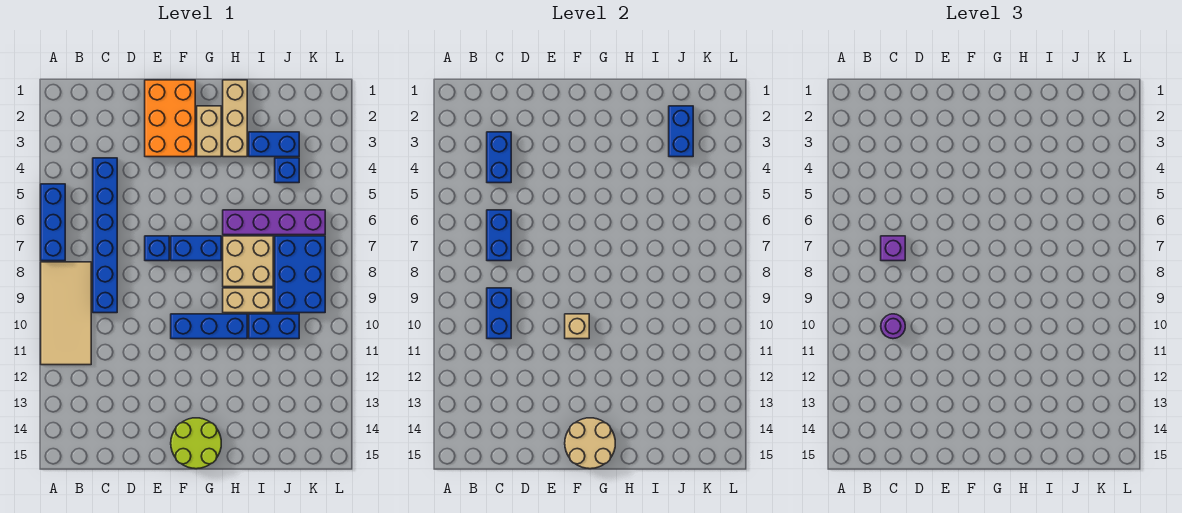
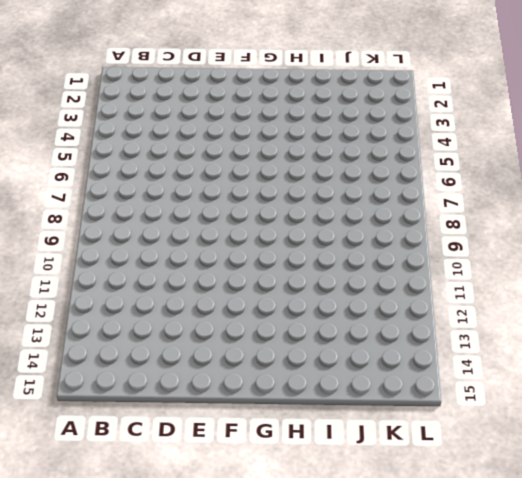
none -> blue 1x3 brick [41,184,65,261]
none -> tan 2x4 tile [41,262,91,365]
none -> blue 1x6 brick [93,158,117,313]

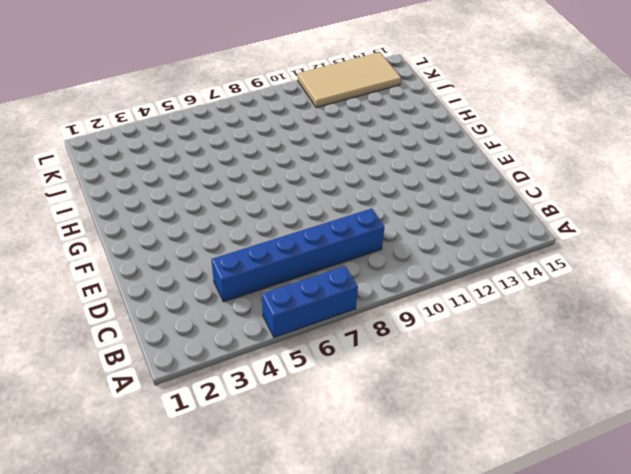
tan 2x4 tile [298,52,401,108] -> tan 2x4 tile moved to [41,262,91,365]
none -> orange 2x3 brick [145,80,195,157]
none -> blue 1x1 brick [145,236,169,261]
none -> blue 1x2 brick [171,236,221,261]

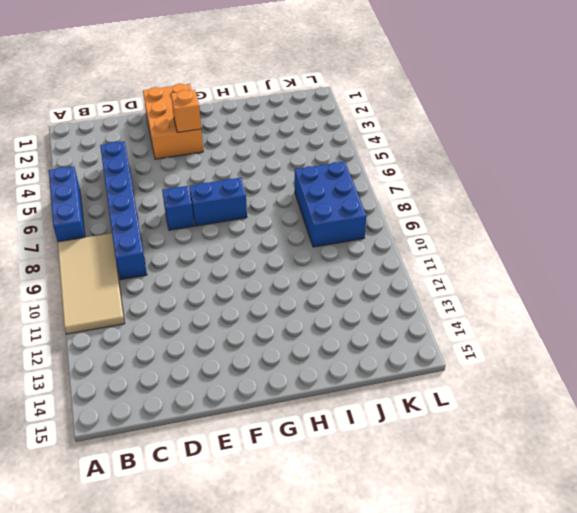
orange 1x1 brick [171,90,201,132] -> none
none -> blue 1x3 brick [171,314,247,339]
none -> lime 2x2 round brick [171,418,221,469]
none -> tan 1x2 brick [197,106,221,157]

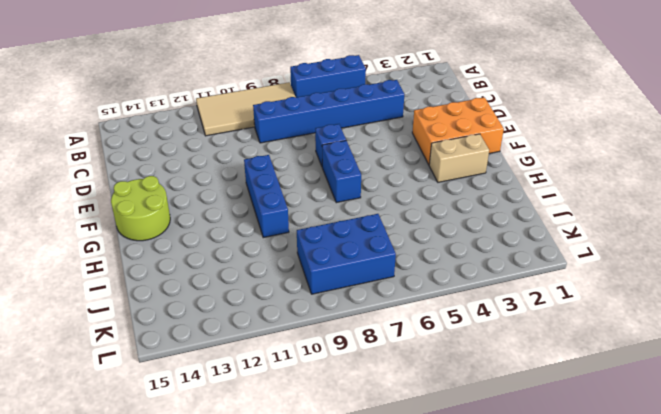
none -> tan 1x3 brick [223,80,247,157]
none -> purple 1x4 brick [223,210,325,235]
none -> tan 2x2 brick [223,236,273,287]

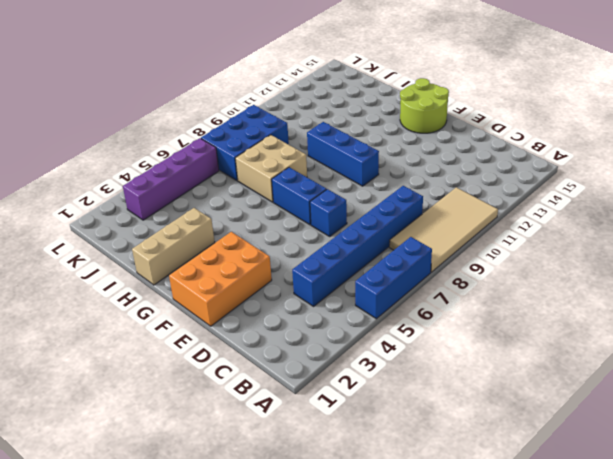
purple 1x4 brick [123,138,219,220] -> purple 1x4 brick turned to [223,210,325,235]
none -> tan 1x2 brick [197,106,221,157]
none -> tan 1x2 brick [223,288,273,313]
none -> blue 1x2 brick [249,132,299,157]

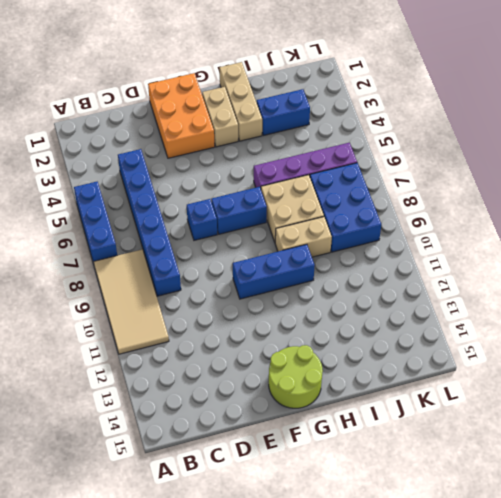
none -> blue 1x2 brick [249,314,299,339]
none -> blue 1x1 brick [275,158,299,183]
none -> blue 1x2 brick [487,132,511,183]

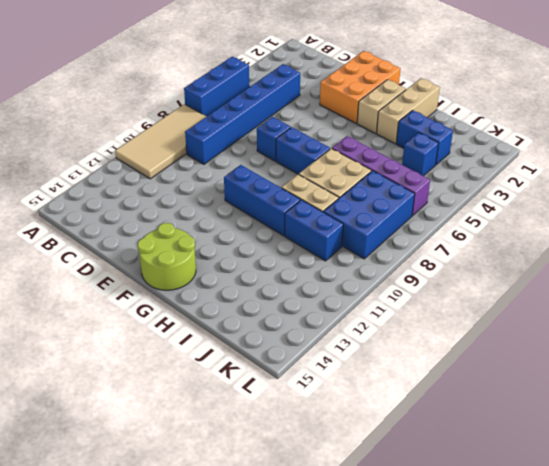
none -> blue 1x2 brick [487,132,511,183]
none -> blue 1x2 brick [487,210,511,261]
none -> blue 1x2 brick [487,288,511,339]

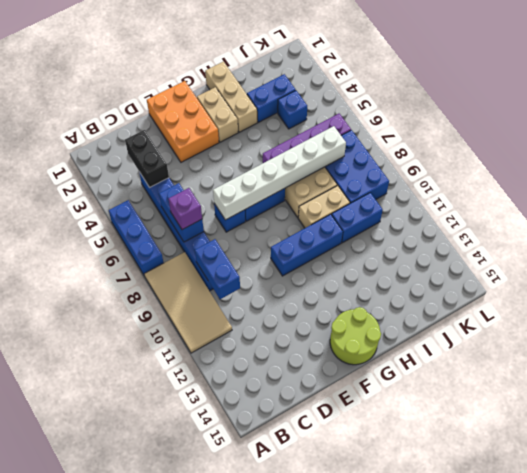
black 1x2 brick [125,130,169,188] -> blue 1x2 brick [487,132,511,183]
white 1x6 brick [213,126,346,220] -> none
none -> tan 1x1 brick [565,314,589,339]
none -> tan 2x2 round brick [565,418,615,469]
none -> blue 1x2 brick [669,106,693,157]

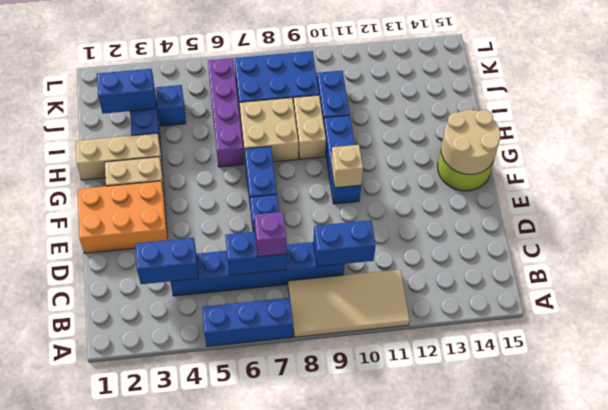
none -> purple 1x1 round brick [881,314,905,339]

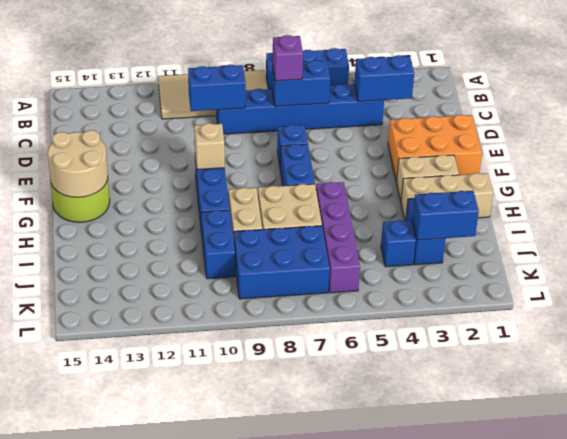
none -> purple 1x1 round brick [881,314,905,339]

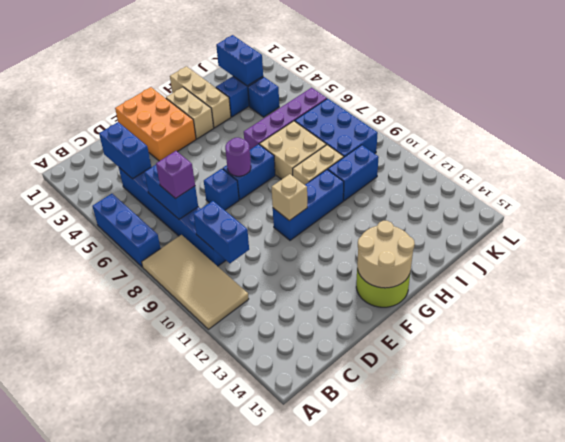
purple 1x1 round brick [225,138,251,176] -> purple 1x1 round brick moved to [881,314,905,339]

